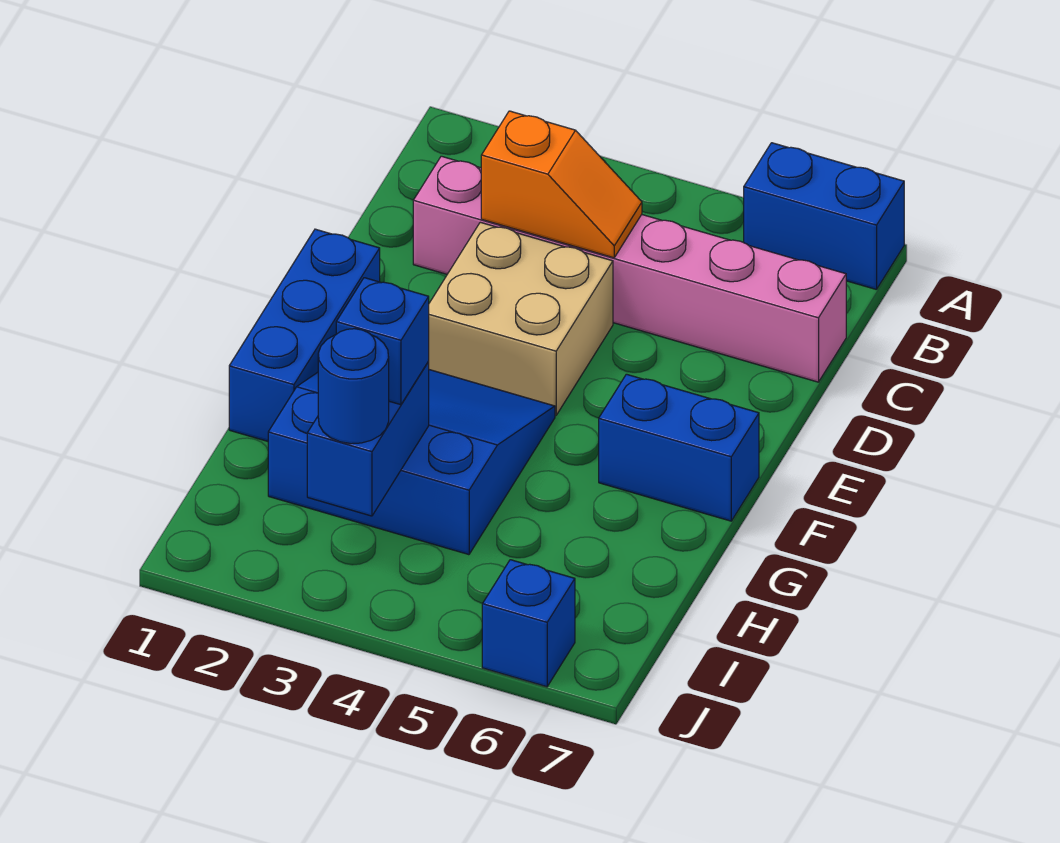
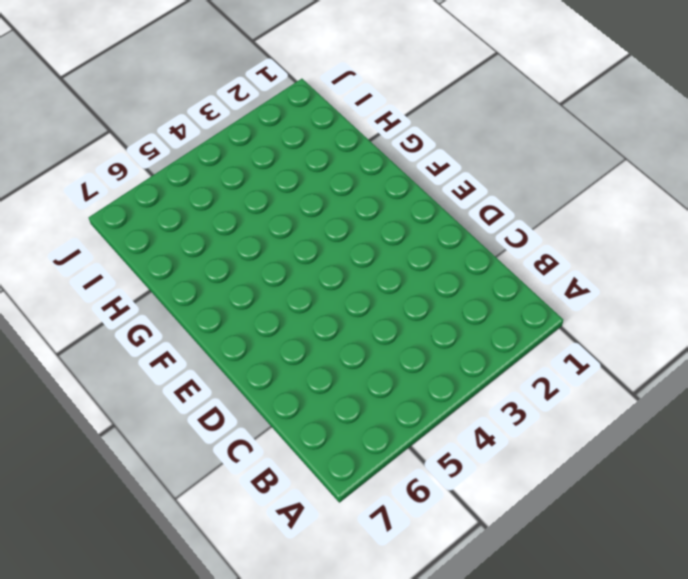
none -> blue 1x2 brick [744,143,904,290]
none -> pink 1x6 brick [413,156,846,382]

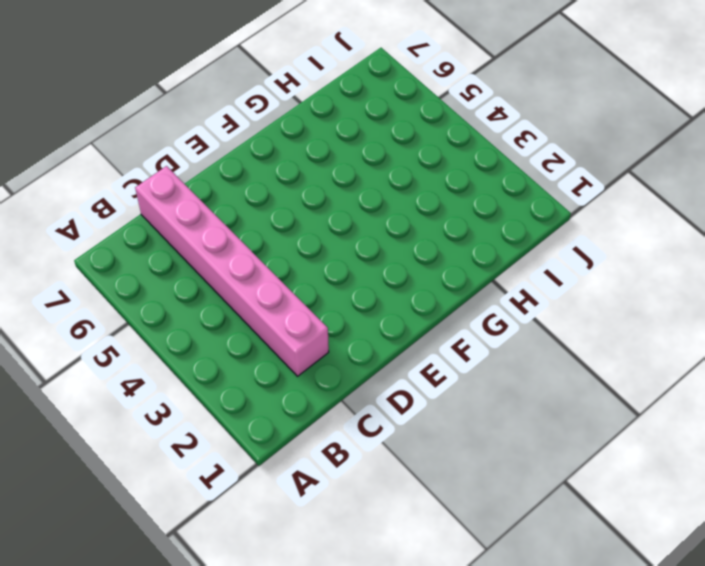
none -> blue 1x2 brick [744,143,904,290]
none -> tan 2x2 brick [428,222,613,415]

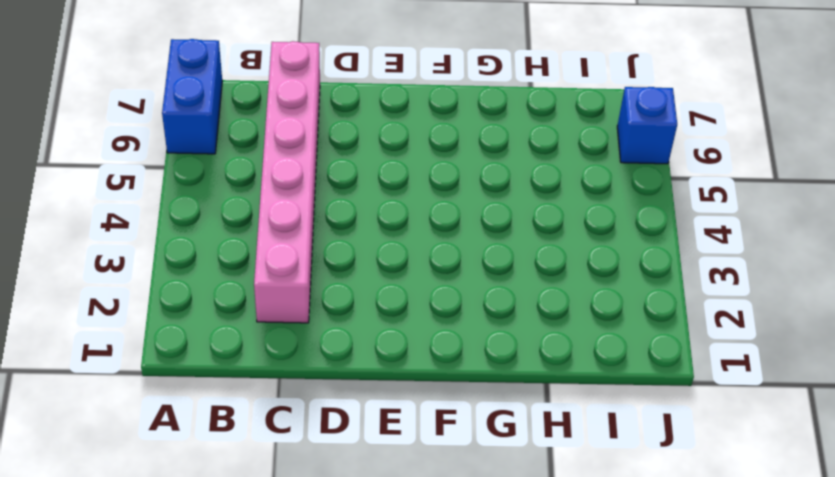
none -> tan 2x2 brick [428,222,613,415]
none -> blue 1x3 brick [229,229,380,441]

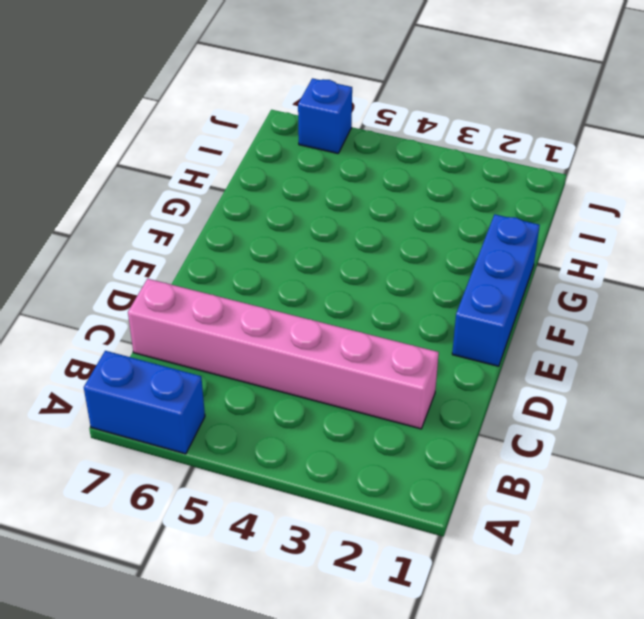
none -> tan 2x2 brick [428,222,613,415]
none -> blue 3x3 slope [268,370,555,555]

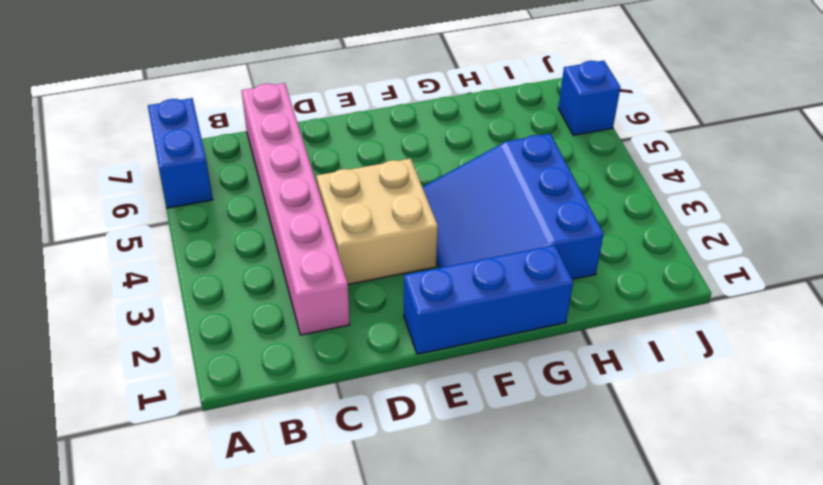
none -> blue 1x2 brick [599,374,759,521]
none -> orange 1x2 slope [481,111,642,258]

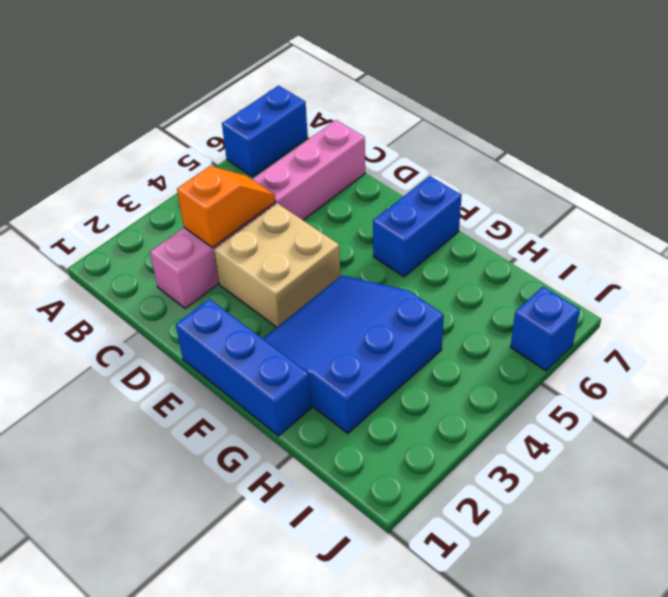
none -> blue 1x2 brick [307,362,429,516]
none -> blue 1x1 brick [336,278,429,405]

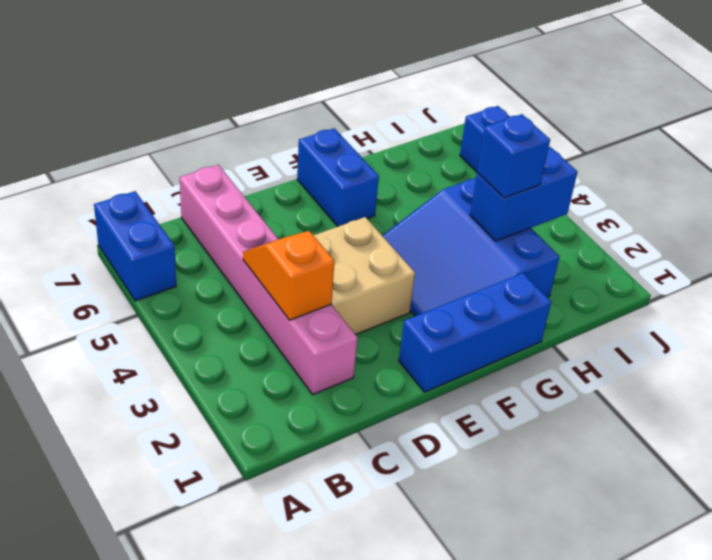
none -> blue 1x1 round brick [318,329,389,444]

